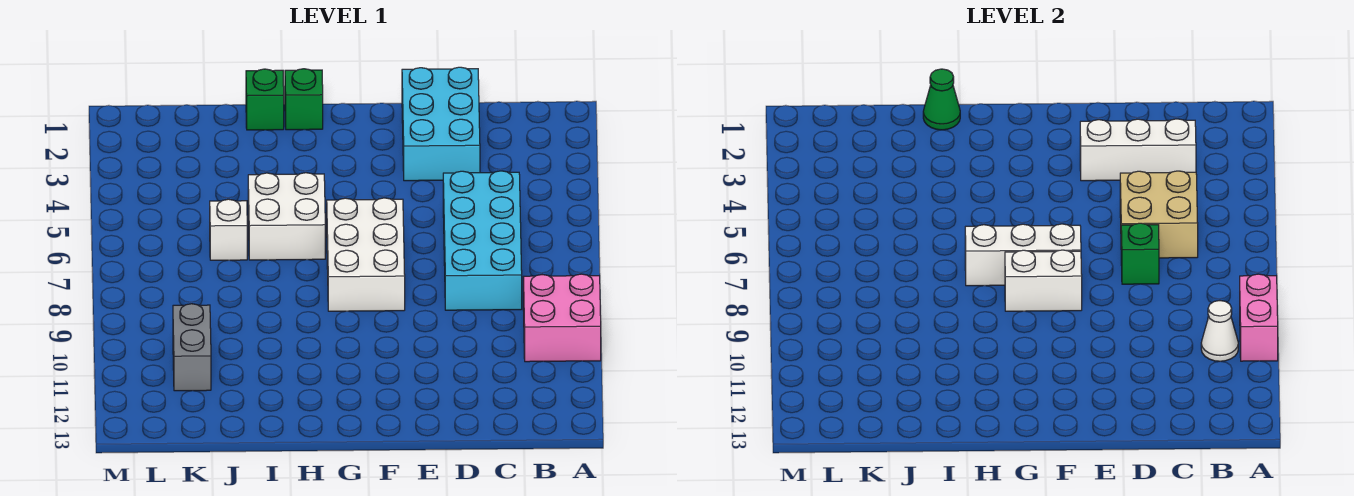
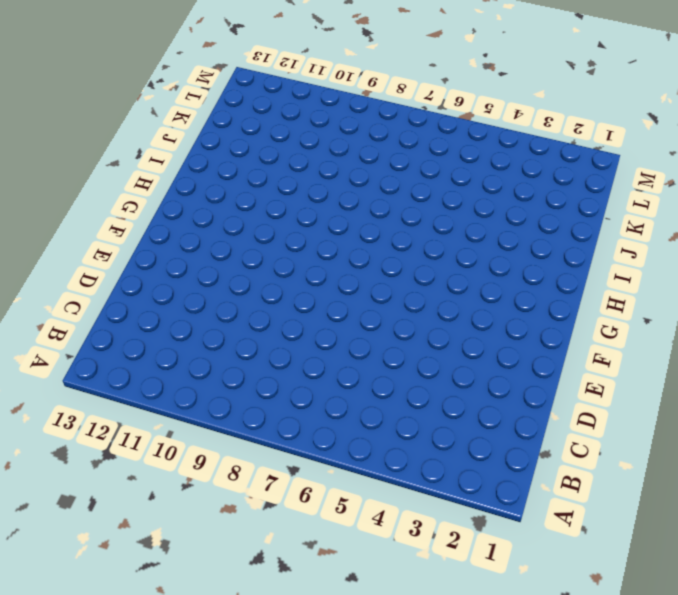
none -> pink 2x2 brick [523,274,601,362]
none -> cyan 2x4 brick [443,171,522,310]
none -> cyan 2x3 brick [402,67,480,181]

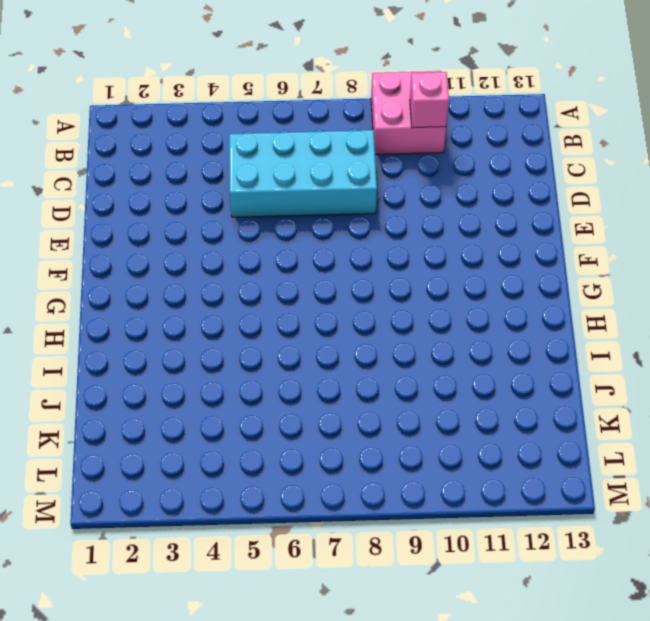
pink 1x1 brick [410,72,449,128] -> white 1x1 cone [1201,301,1238,361]
none -> cyan 2x3 brick [402,67,480,181]
none -> white 2x3 brick [327,198,405,311]
none -> green 1x1 brick [285,69,323,130]

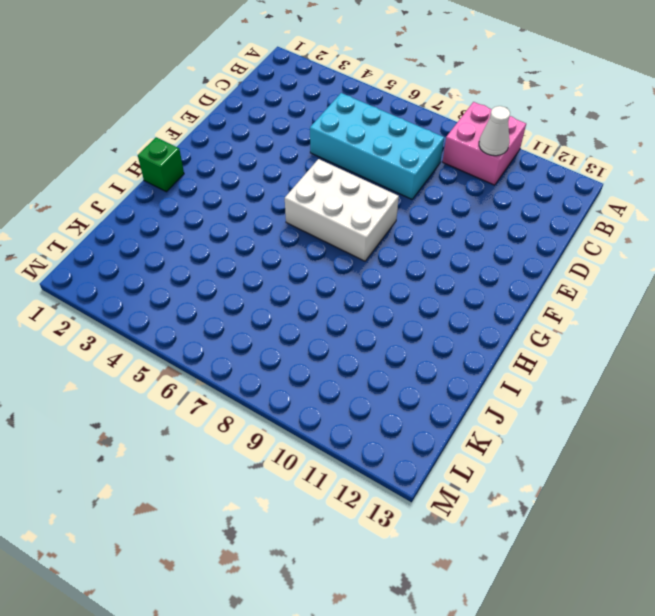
none -> cyan 2x3 brick [402,67,480,181]
none -> white 2x2 brick [248,173,325,260]
none -> green 1x1 brick [246,69,284,130]

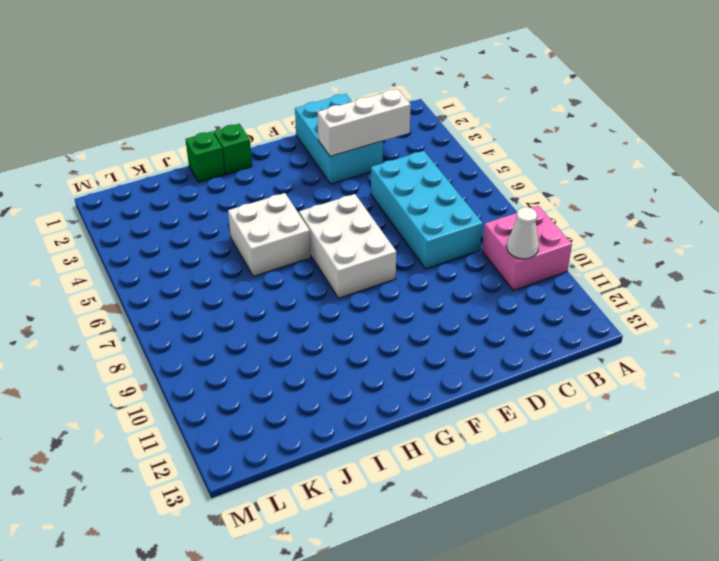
none -> white 1x1 brick [210,199,247,260]
none -> grey 1x2 brick [173,304,211,391]
none -> pink 1x2 brick [1240,274,1278,361]

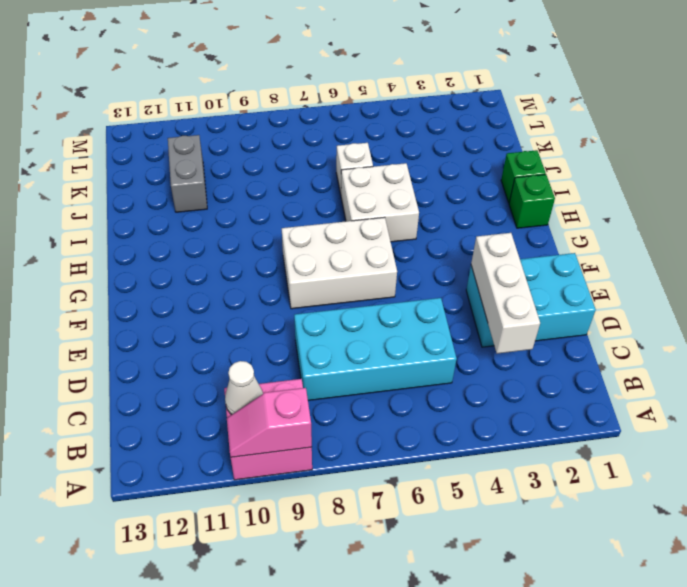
pink 1x2 slope [227,388,312,457] -> pink 1x2 brick [1240,274,1278,361]
grey 1x2 brick [168,135,207,212] -> grey 1x2 brick turned to [173,304,211,391]
none -> tan 2x2 brick [1120,171,1198,258]
none -> green 1x1 brick [1121,223,1159,284]
none -> white 1x3 brick [965,224,1081,286]

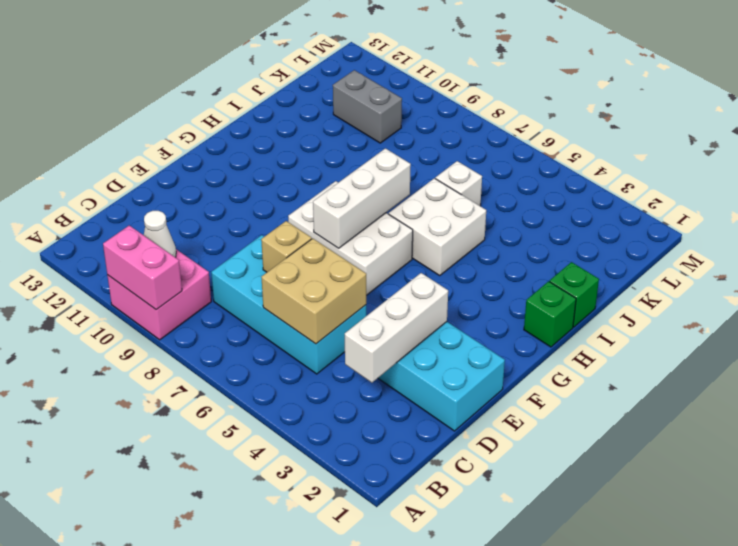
tan 1x1 brick [261,221,312,272] -> green 1x1 brick [1121,223,1159,284]
none -> white 1x2 brick [1005,250,1082,311]
none -> green 1x1 cone [923,69,960,130]

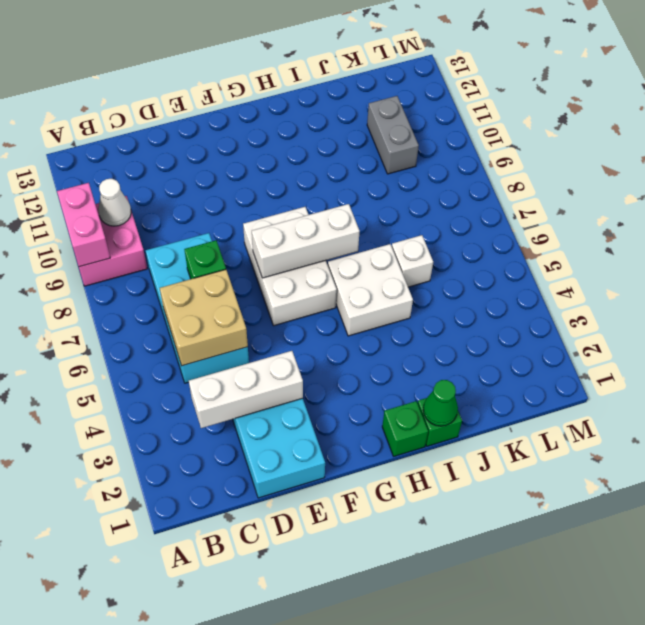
none -> white 1x2 brick [1005,250,1082,311]

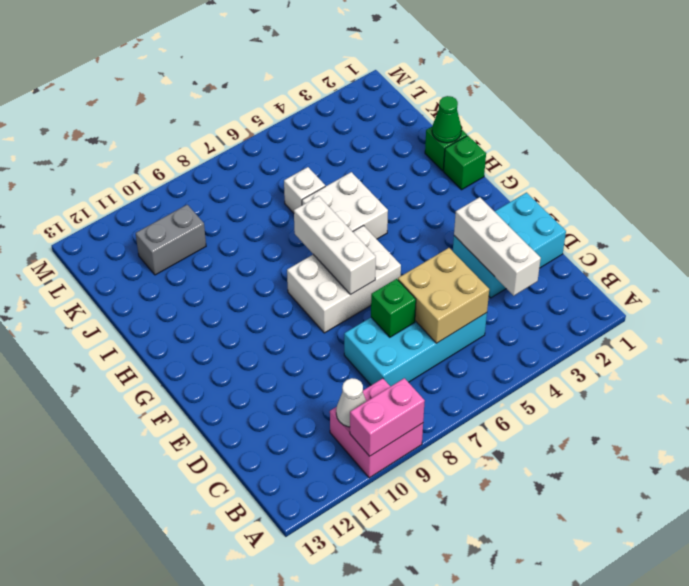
none -> white 1x2 brick [1005,250,1082,311]

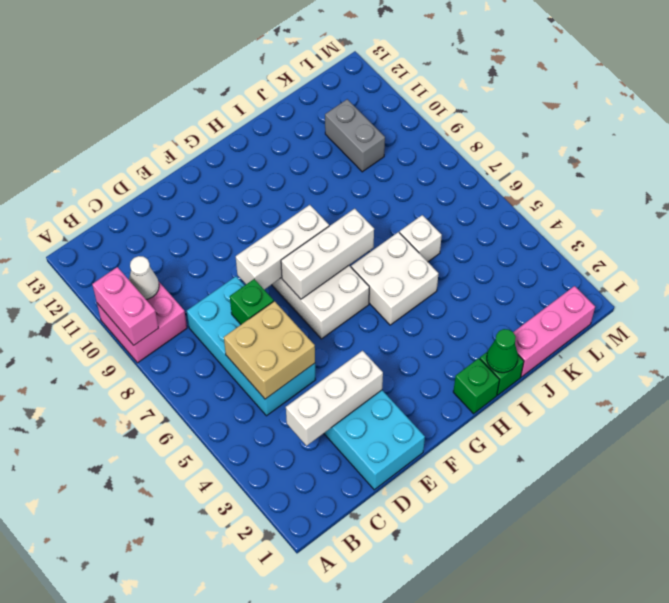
white 1x3 brick [236,205,329,290] -> white 1x2 brick [1005,250,1082,311]
pink 1x3 brick [513,286,595,377] -> none

